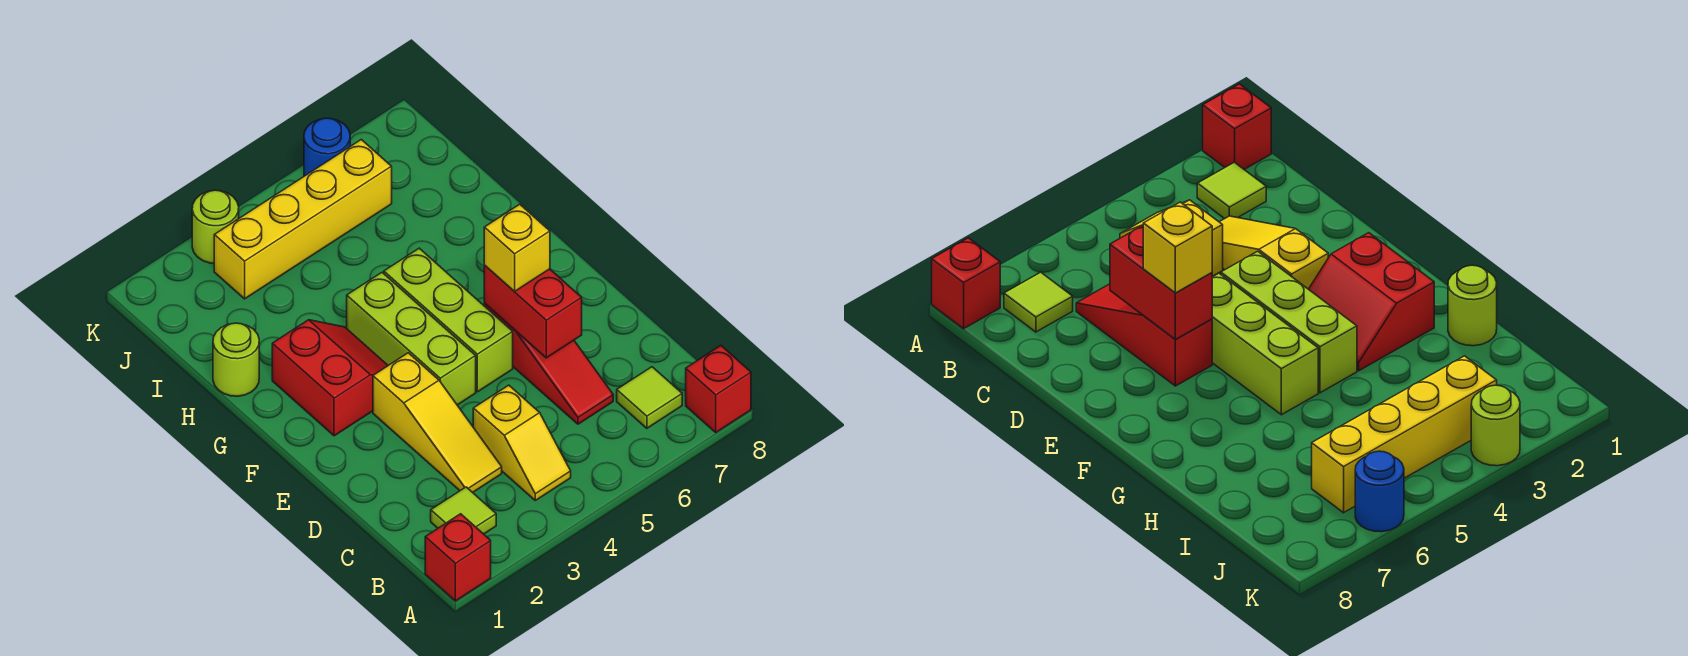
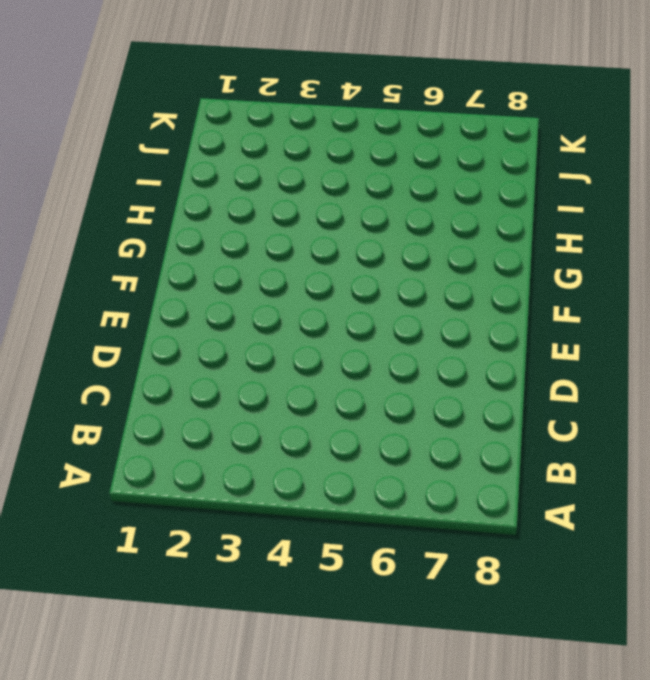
none -> red 1x1 brick [425,514,491,601]
none -> red 1x1 brick [686,346,751,432]
none -> lime 1x1 tile [431,487,496,534]

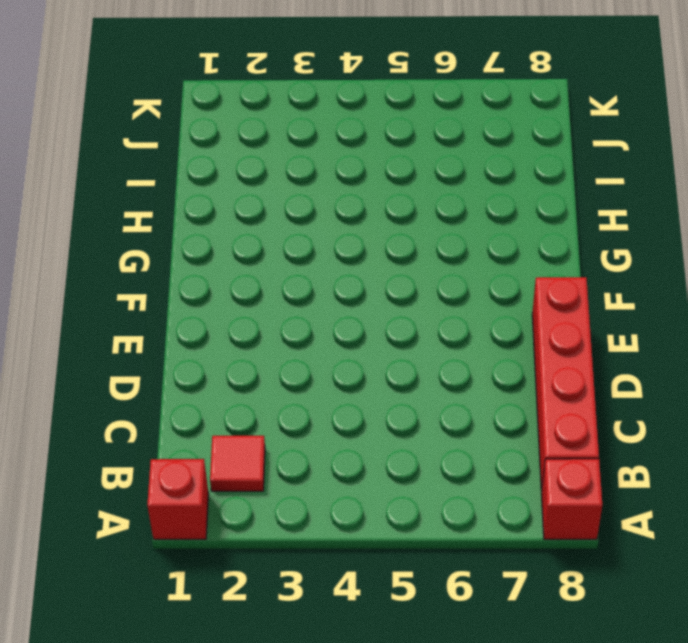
red 1x1 tile [210,436,265,491] -> lime 1x1 tile [431,487,496,534]
red 1x4 brick [532,277,599,491] -> none
none -> yellow 1x2 slope [473,385,571,500]
none -> lime 1x1 tile [617,367,682,428]
none -> yellow 1x3 slope [373,353,502,492]

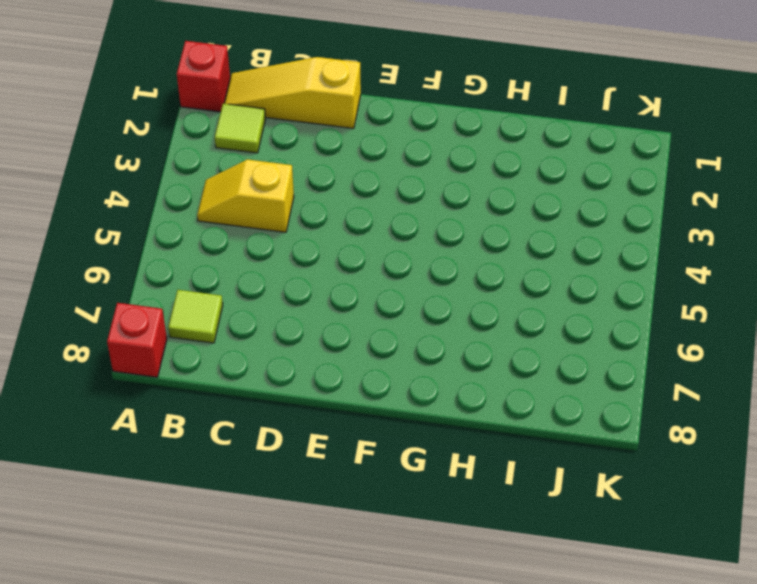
yellow 1x3 slope [224,57,361,128] -> yellow 1x3 slope moved to [373,353,502,492]
none -> red 1x3 slope [484,304,613,424]
none -> lime 1x3 brick [347,273,476,405]
none -> lime 1x3 brick [384,248,513,392]

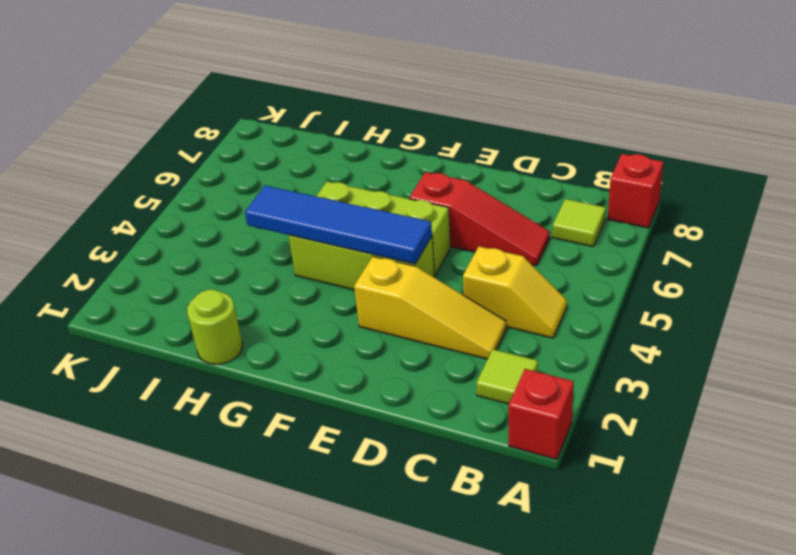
blue 1x4 tile [245,186,432,264] -> none
none -> red 2x2 slope [272,320,388,436]
none -> yellow 1x4 brick [214,140,392,299]
none -> lime 1x1 round brick [192,190,239,263]

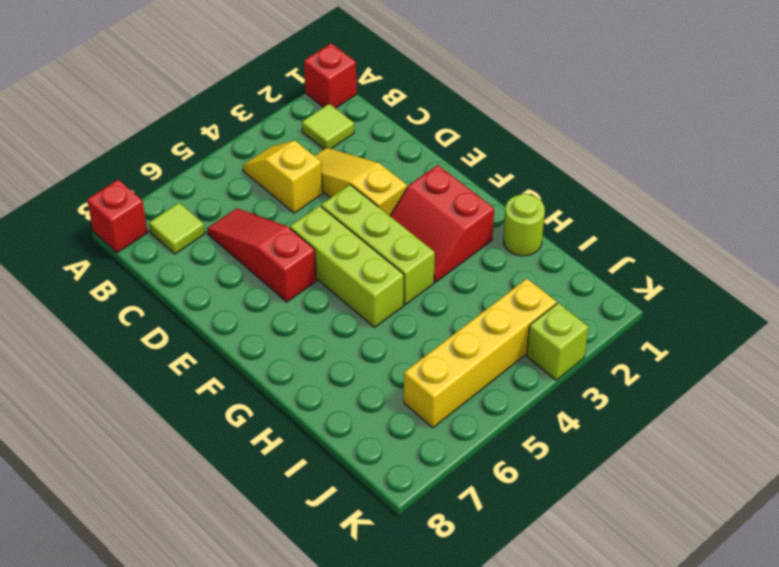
lime 1x1 brick [527,303,589,380] -> lime 1x1 round brick [192,190,239,263]
none -> blue 1x1 round brick [304,118,350,176]
none -> red 1x2 brick [484,266,582,358]
none -> yellow 1x1 brick [484,204,550,292]

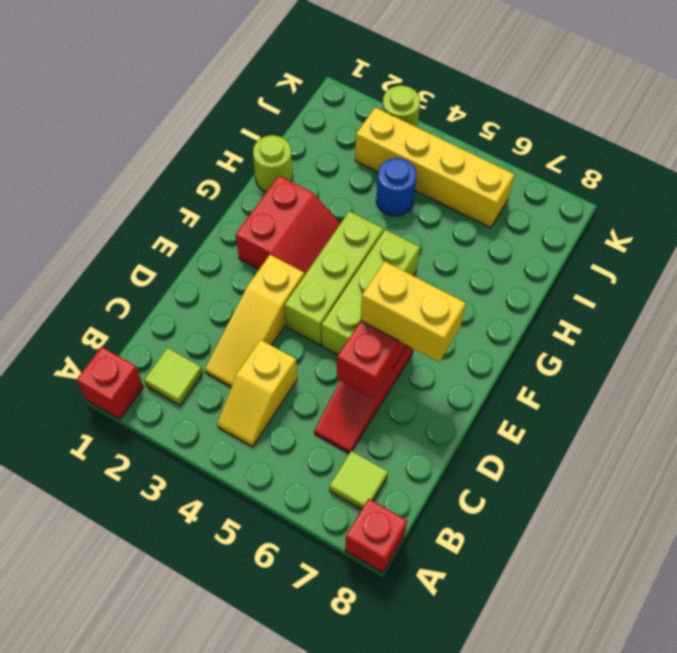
yellow 1x2 brick [361,261,466,362] -> yellow 1x1 brick [484,204,550,292]
blue 1x1 round brick [376,158,416,216] -> blue 1x1 round brick moved to [304,118,350,176]

